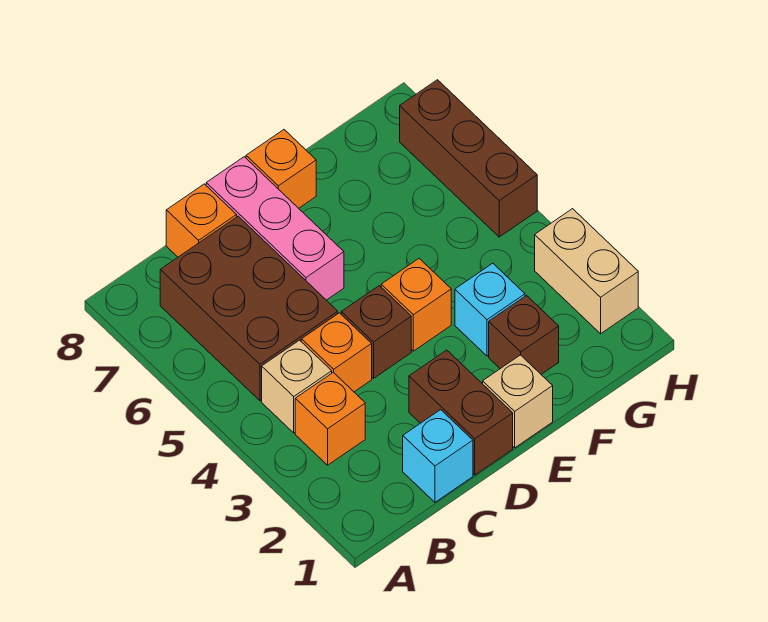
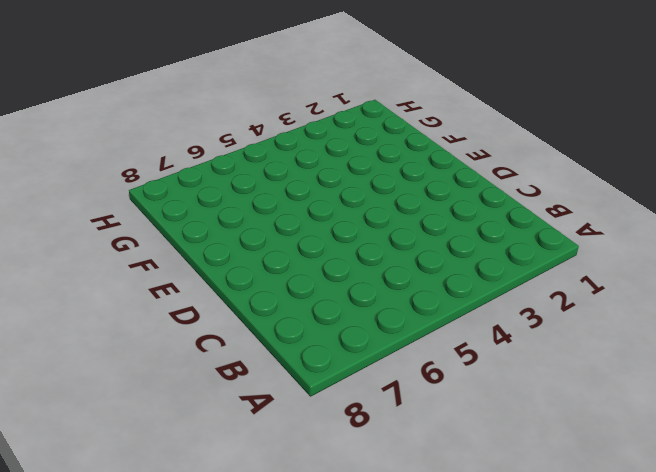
none -> orange 1x1 brick [295,372,365,465]
none -> tan 1x1 brick [262,340,332,433]
none -> brown 2x3 brick [160,216,338,401]

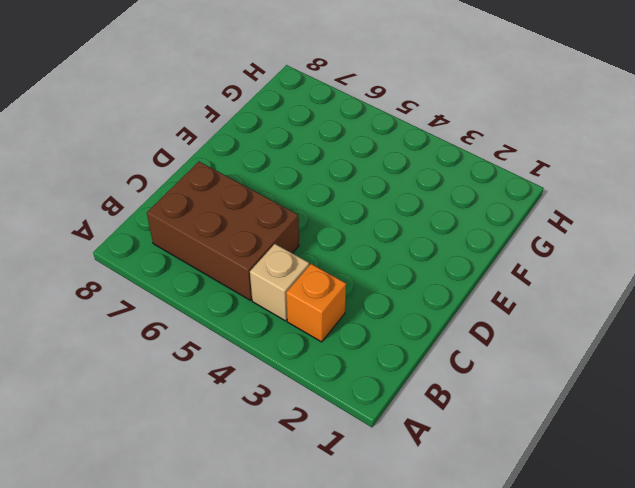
none -> cyan 1x1 brick [403,410,473,502]
none -> orange 1x1 brick [301,313,372,392]
none -> orange 1x1 brick [166,184,237,257]

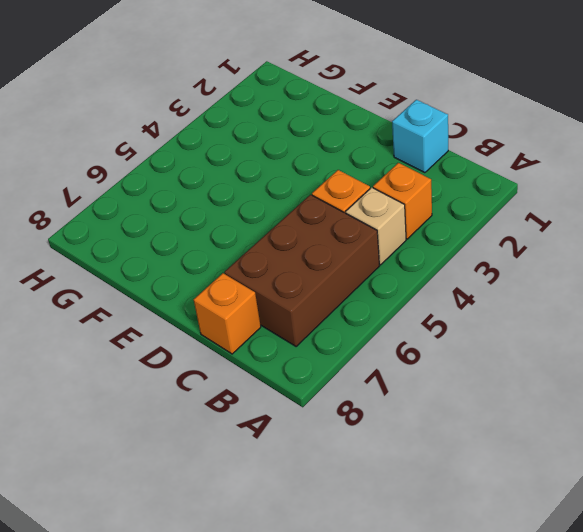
none -> brown 1x2 brick [409,350,513,475]
none -> brown 1x1 brick [341,286,411,378]
none -> pink 1x3 brick [206,157,344,300]

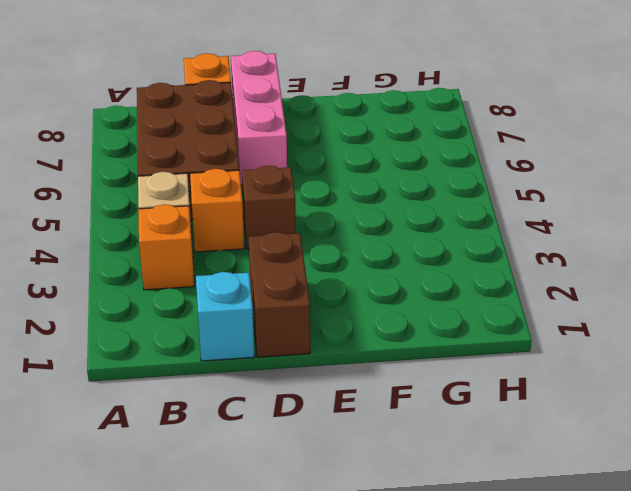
none -> tan 1x1 brick [483,355,553,448]
none -> orange 1x1 brick [381,258,451,351]
none -> orange 1x1 brick [246,130,316,208]

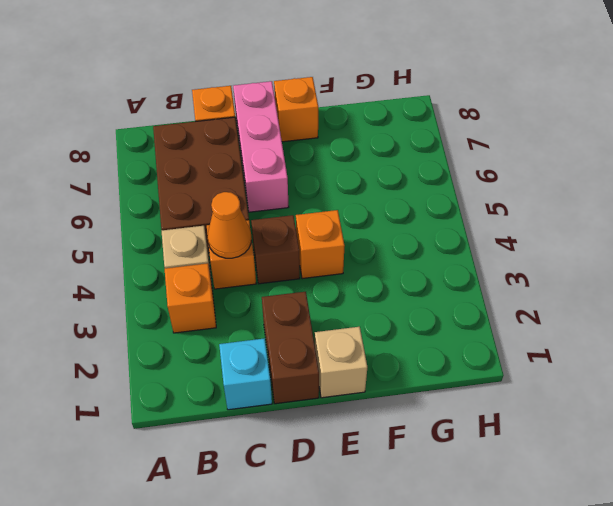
orange 1x1 cone [208,192,251,258] -> none
none -> brown 1x1 brick [489,296,559,374]
none -> cyan 1x1 brick [455,263,525,356]
none -> tan 1x2 brick [535,209,638,334]

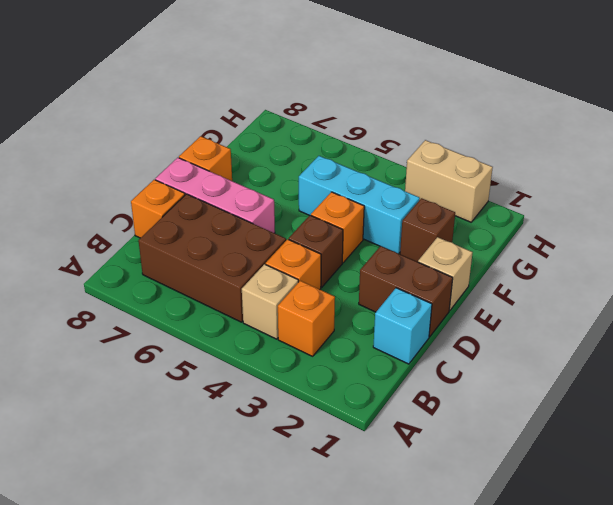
cyan 1x3 brick [299,156,420,254] -> cyan 1x1 brick [455,263,525,356]
none -> brown 1x3 brick [400,80,537,237]

